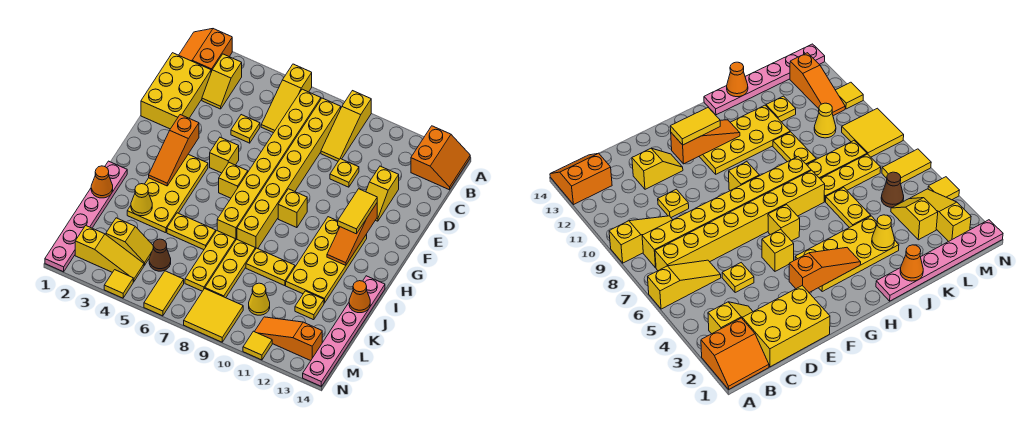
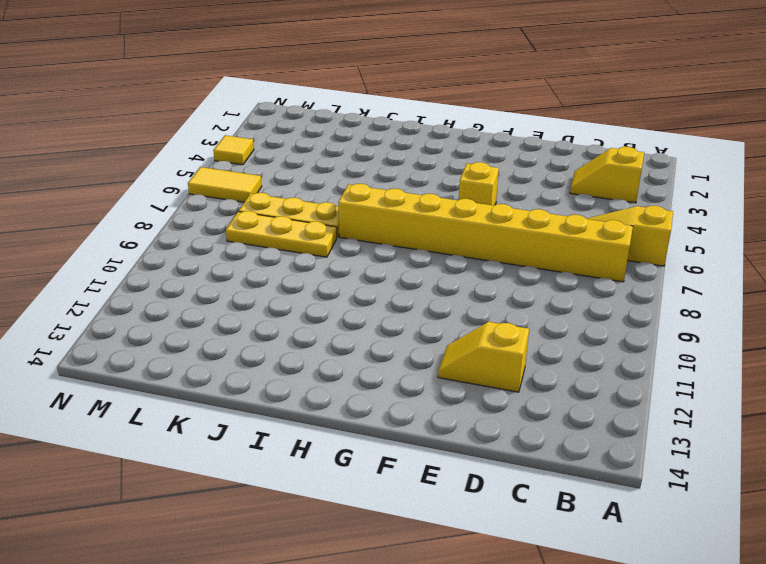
none -> orange 2x2 slope [179,29,232,72]
none -> yellow 1x3 slope [321,91,371,161]
none -> orange 2x2 slope [411,126,470,190]
none -> yellow 1x8 brick [237,98,341,249]

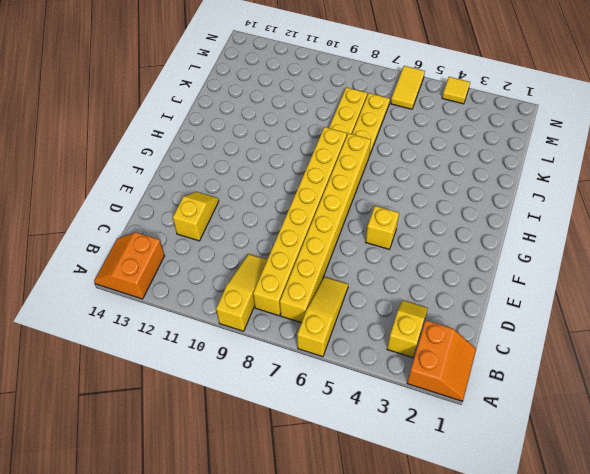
none -> yellow 2x3 brick [141,53,211,129]
none -> yellow 1x1 plate [231,115,260,143]
none -> yellow 1x1 plate [330,159,359,187]
none -> yellow 2x4 plate [127,154,208,233]

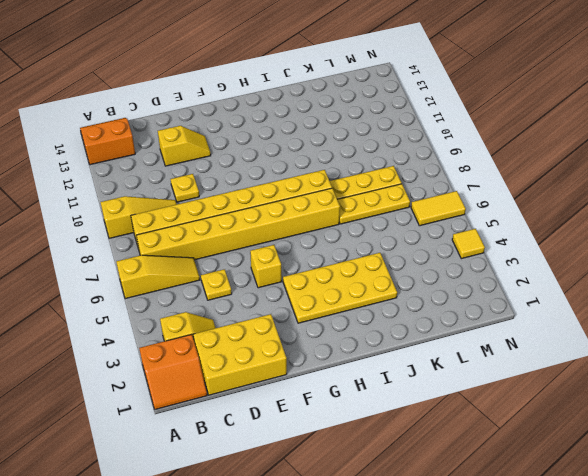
none -> yellow 1x1 brick [219,163,248,198]
none -> yellow 1x1 brick [278,189,307,228]
none -> yellow 2x4 plate [286,217,367,303]
none -> pink 1x6 plate [45,161,127,272]

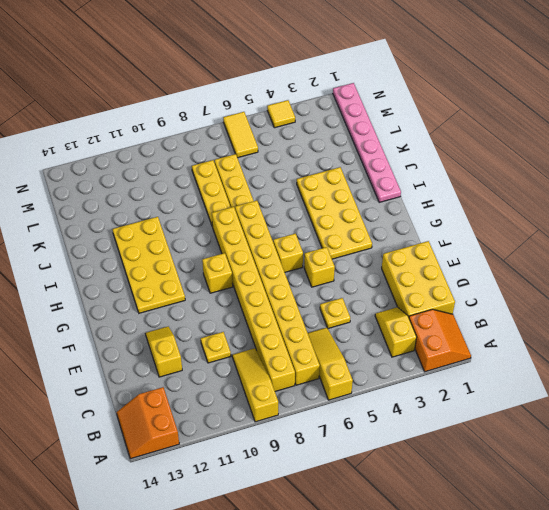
none -> pink 1x6 plate [303,276,385,386]
none -> yellow 1x2 plate [167,213,216,250]
none -> yellow 1x2 plate [246,248,295,286]
none -> yellow 1x1 plate [295,291,324,320]

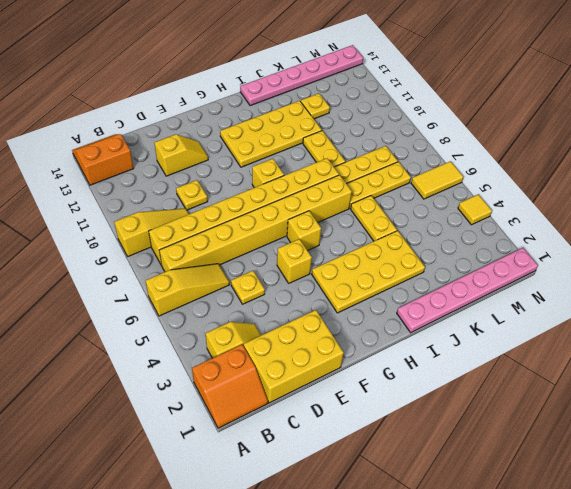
none -> yellow 1x2 slope [106,218,153,265]
none -> brown 1x1 cone [149,239,171,271]
none -> yellow 1x1 cone [249,283,270,315]
none -> yellow 1x3 slope [75,226,144,282]

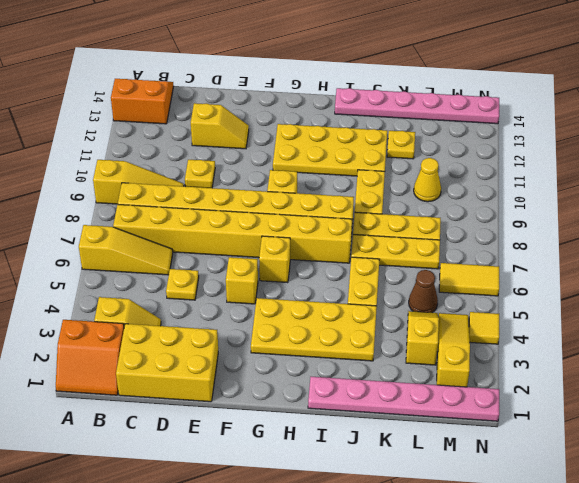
none -> yellow 2x2 tile [184,289,243,342]
none -> orange 1x3 slope [255,317,322,361]
none -> yellow 1x1 tile [243,331,272,360]
none -> orange 1x3 slope [149,115,199,186]

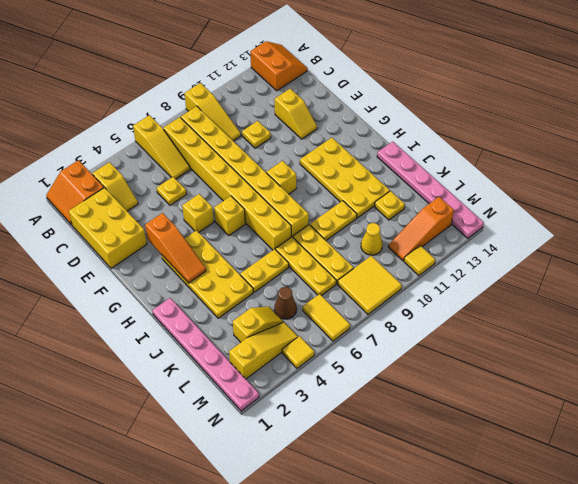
none -> orange 1x3 slope [327,203,377,265]
none -> orange 1x1 cone [91,166,113,198]
none -> yellow 1x1 cone [131,184,152,216]
none -> orange 1x1 cone [349,281,370,313]

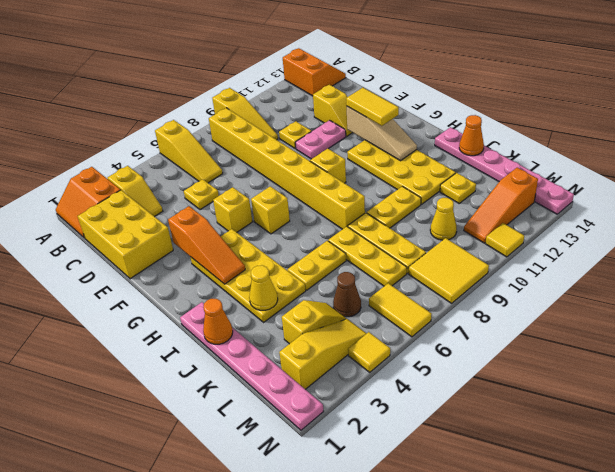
pink 1x2 plate [295,120,346,159] -> none
tan 1x3 slope [347,107,417,161] -> orange 1x3 slope [327,203,377,265]
none -> yellow 1x8 brick [217,89,321,239]

